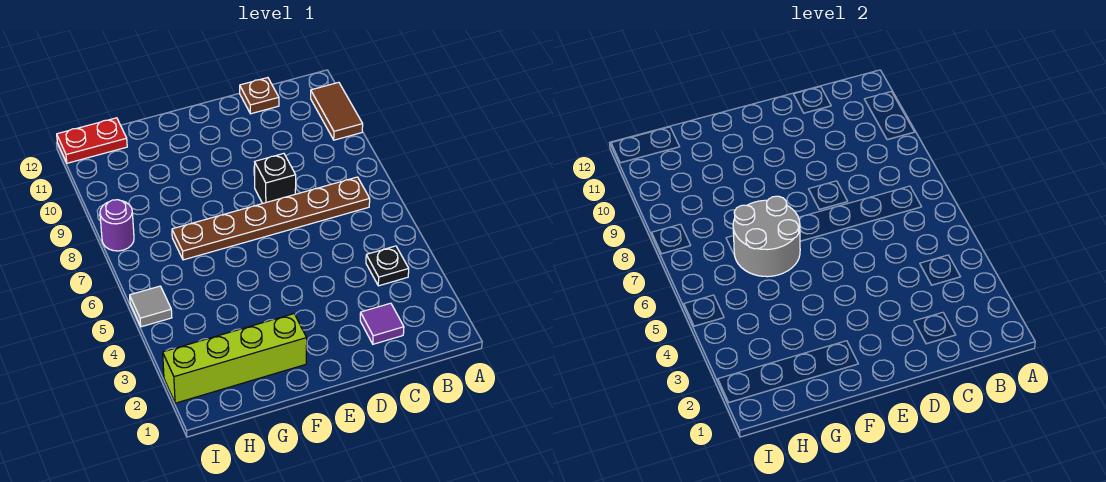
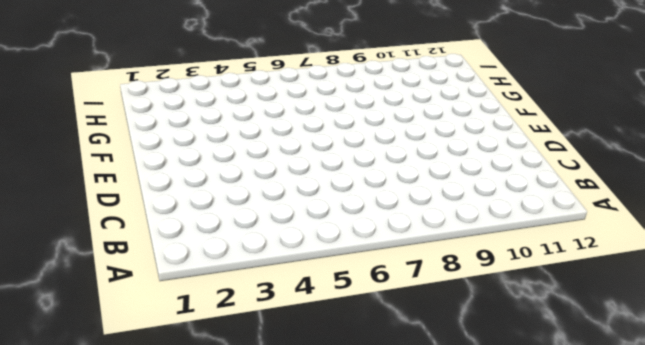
none -> brown 1x2 tile [311,82,363,140]
none -> black 1x1 plate [366,246,409,286]

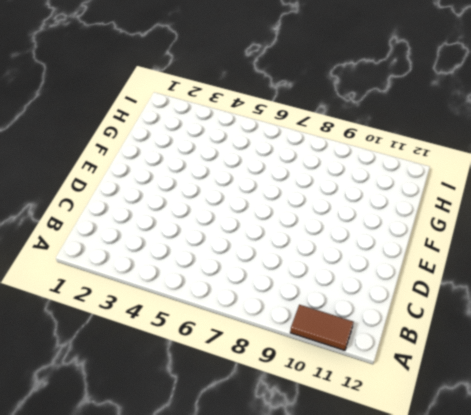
none -> black 1x1 plate [366,246,409,286]
none -> brown 1x6 plate [172,177,370,260]

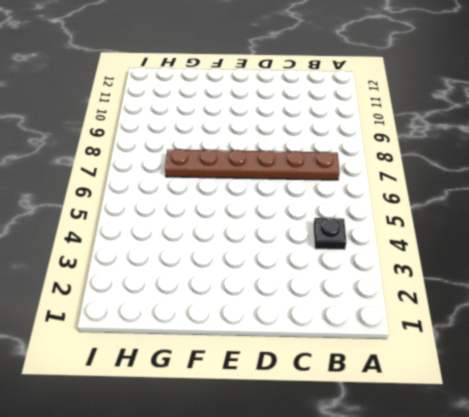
none -> brown 1x2 tile [311,82,363,140]
none -> purple 1x1 tile [360,303,404,344]

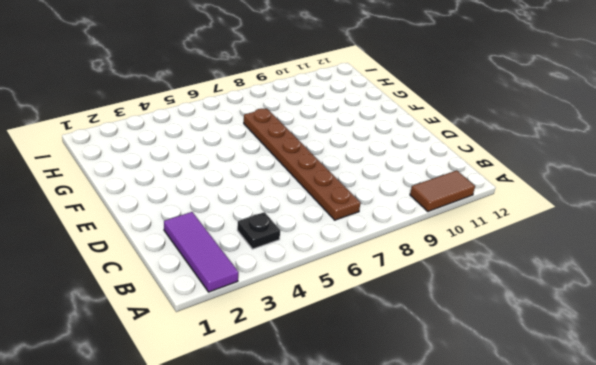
purple 1x3 tile [164,212,239,292] -> purple 1x1 tile [360,303,404,344]
none -> brown 1x1 plate [240,78,279,114]
none -> black 1x1 brick [255,153,296,203]

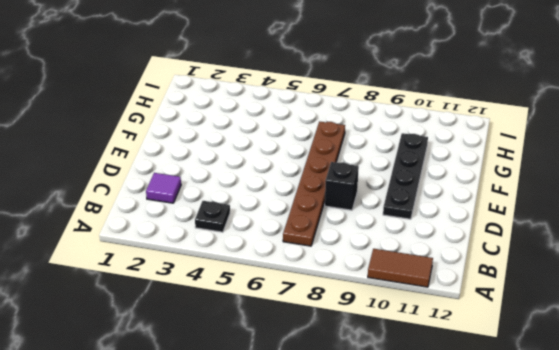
black 1x4 plate [383,133,428,219] -> none
none -> brown 1x1 plate [240,78,279,114]
none -> lime 1x4 brick [163,314,307,403]

